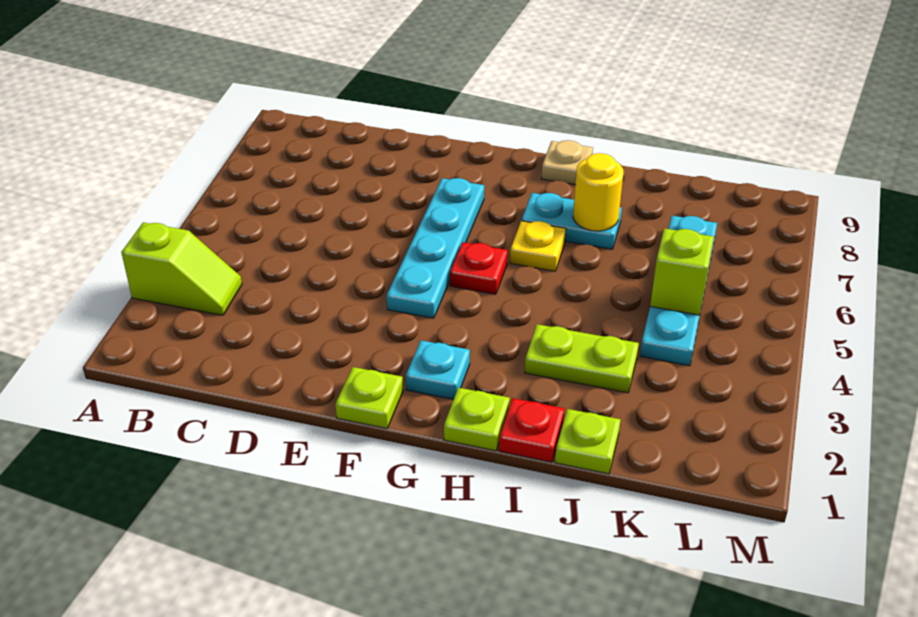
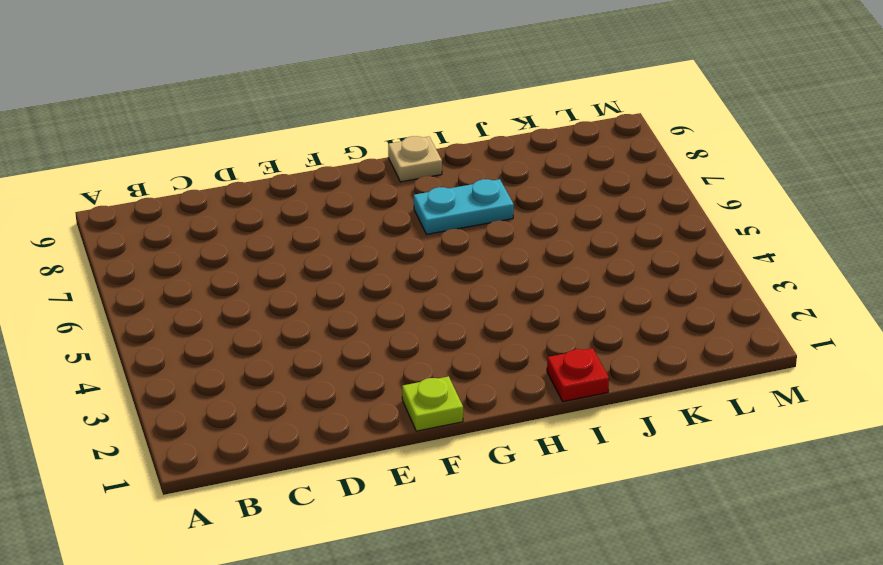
none -> lime 1x2 slope [121,222,242,315]
none -> cyan 1x4 plate [387,178,484,318]
none -> cyan 1x1 plate [406,340,470,399]

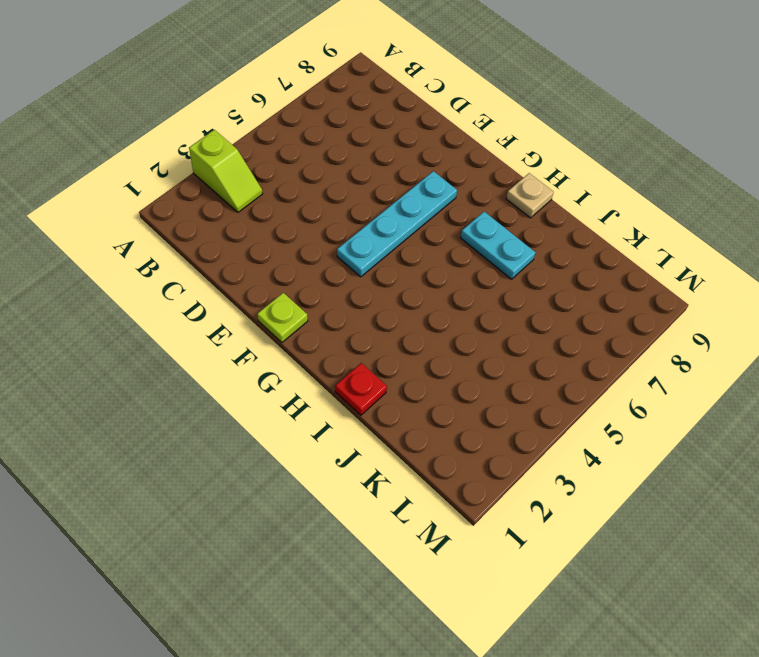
none -> cyan 1x1 plate [406,340,470,399]
none -> red 1x1 plate [450,242,508,294]
none -> lime 1x1 plate [444,388,510,451]

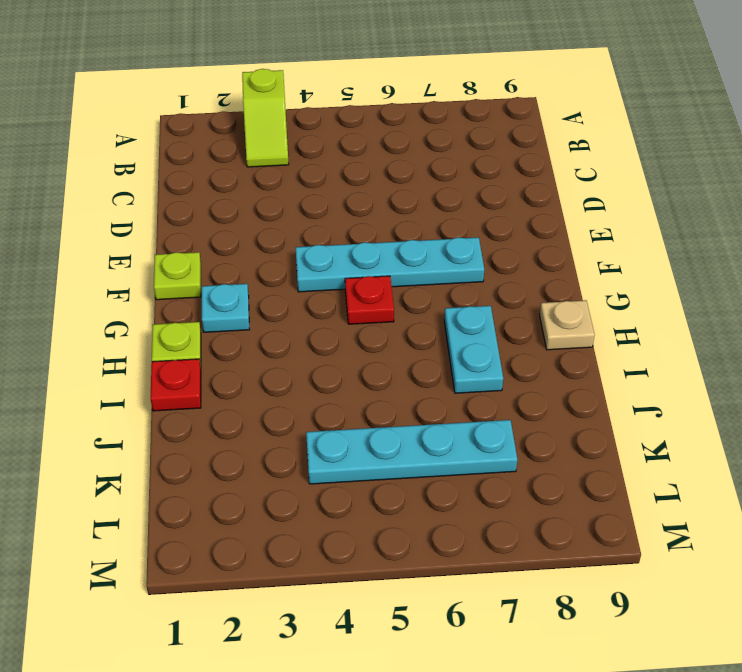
none -> yellow 1x1 plate [510,221,566,271]
none -> lime 1x2 plate [525,324,639,393]
none -> lime 1x1 plate [555,409,621,474]

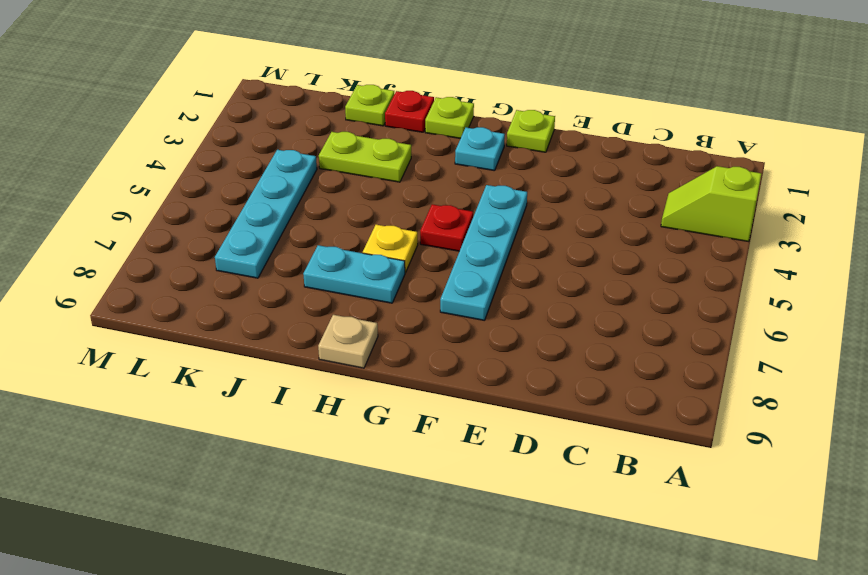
none -> yellow 1x1 round brick [573,153,623,231]
none -> lime 1x1 brick [650,228,714,315]

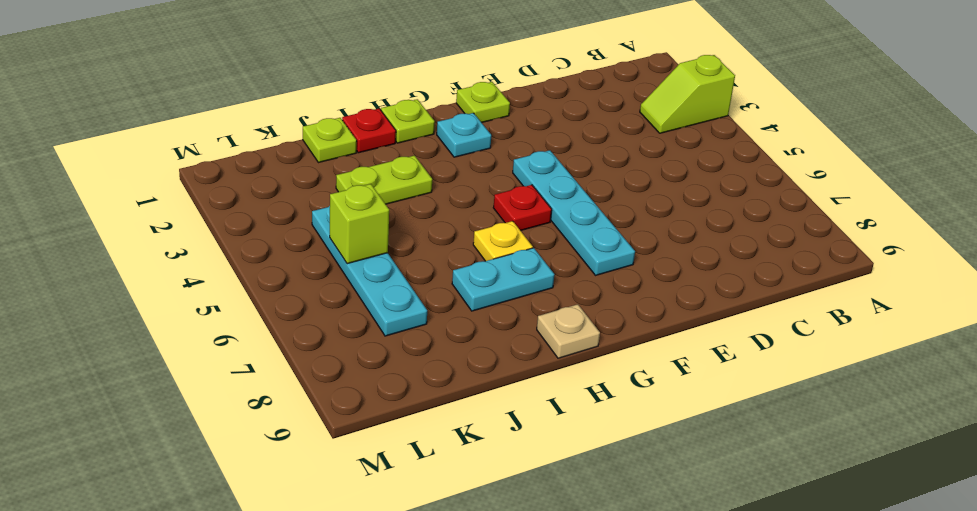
none -> yellow 1x1 round brick [573,153,623,231]

